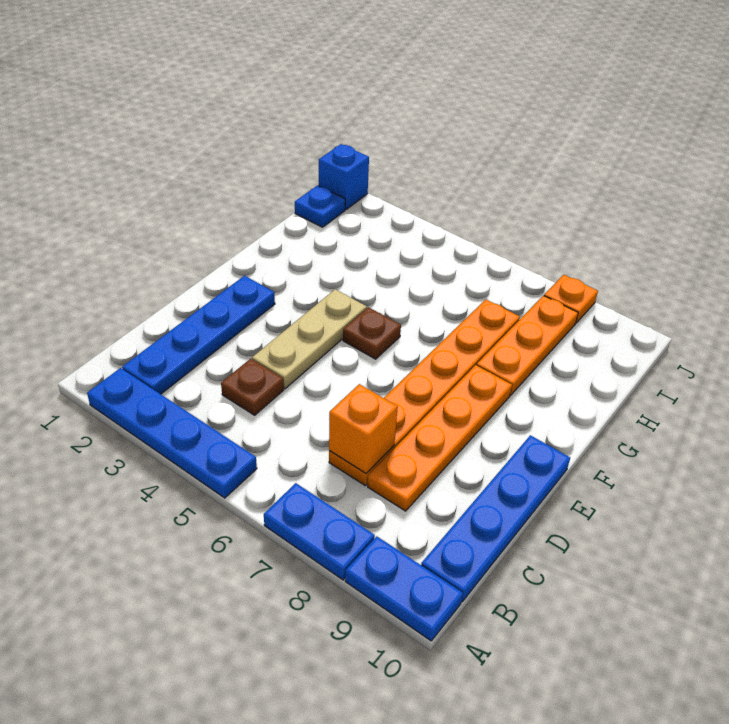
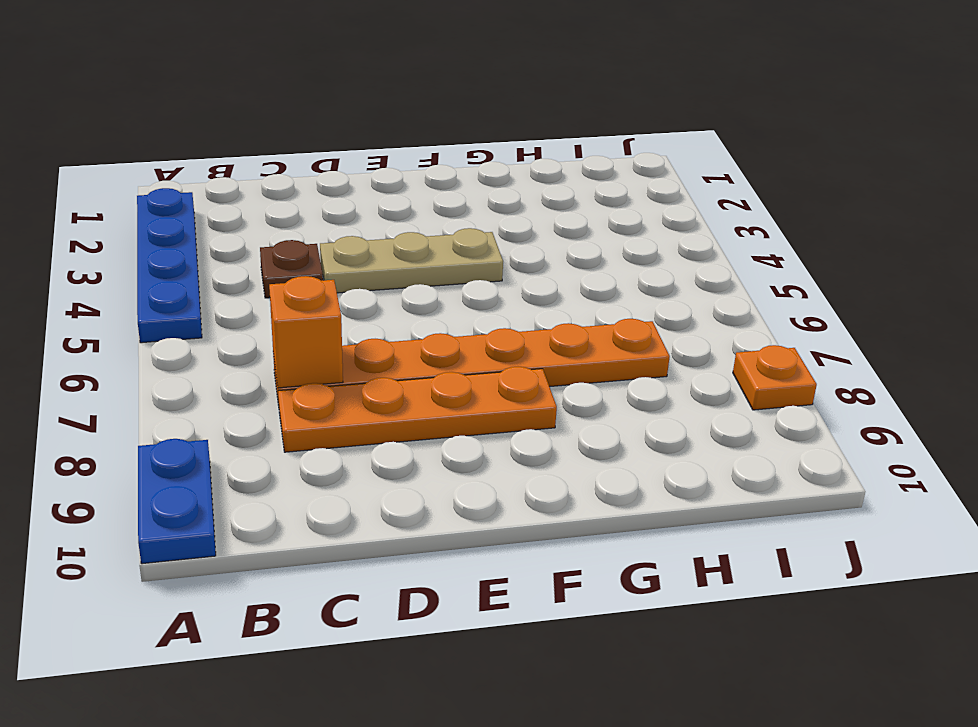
none -> blue 1x2 plate [264,483,375,580]
none -> blue 1x4 plate [122,276,275,394]
none -> blue 1x4 plate [421,435,570,602]

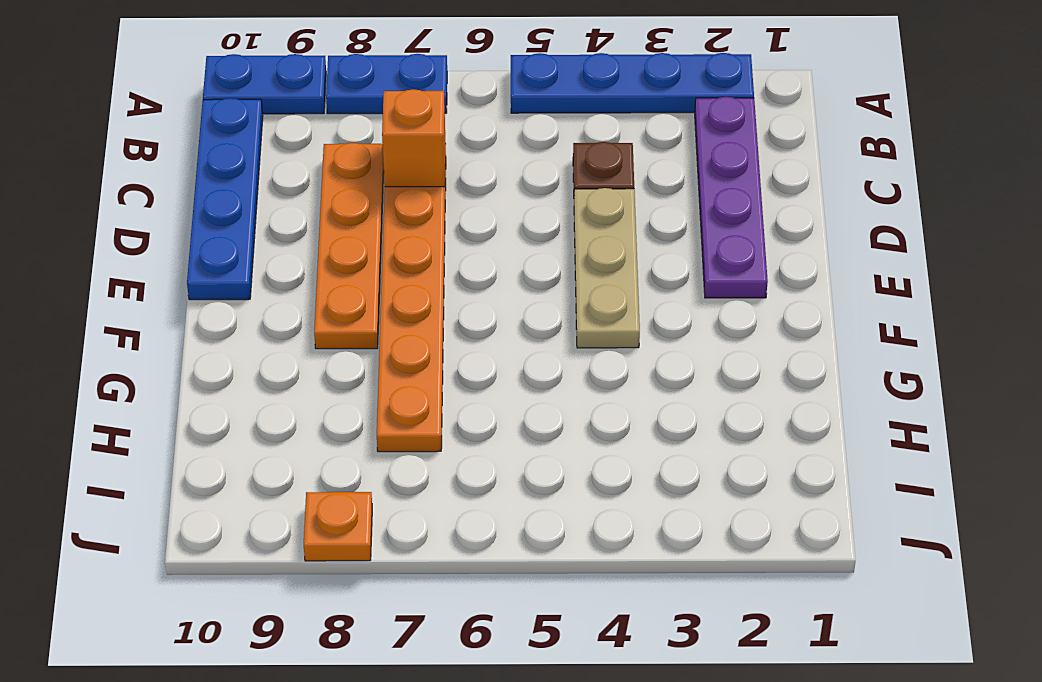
purple 1x4 plate [695,97,768,298] -> blue 1x4 plate [122,276,275,394]
none -> brown 1x1 plate [343,307,401,359]
none -> orange 1x3 plate [477,296,578,395]
none -> blue 1x1 plate [295,185,345,227]

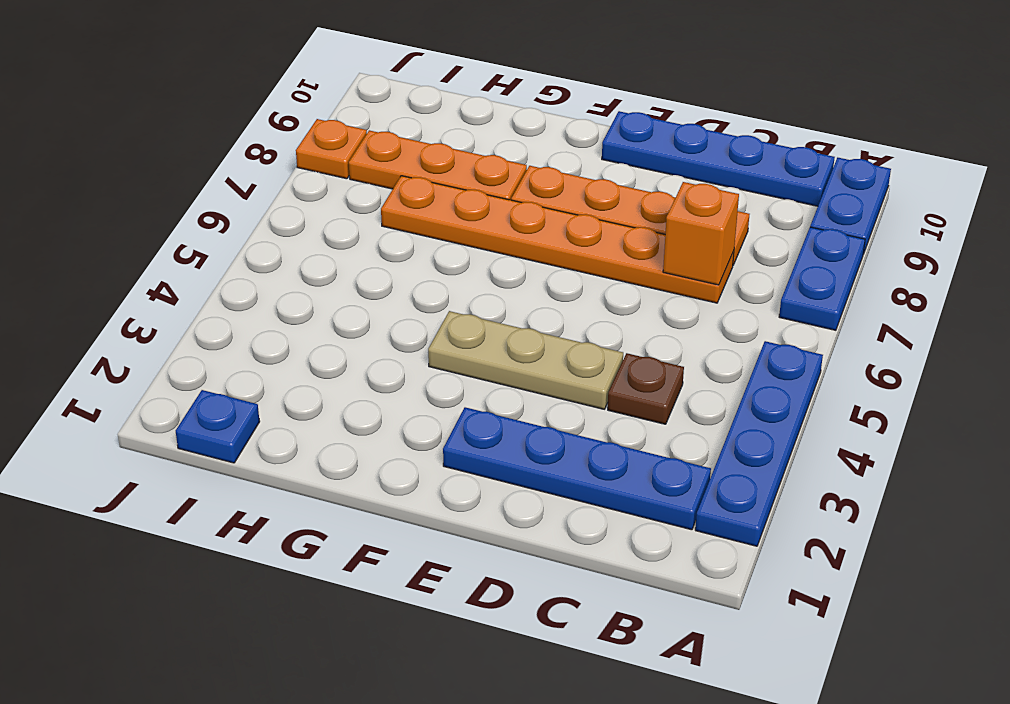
none -> brown 1x1 plate [343,307,401,359]
none -> blue 1x1 brick [319,144,369,209]

